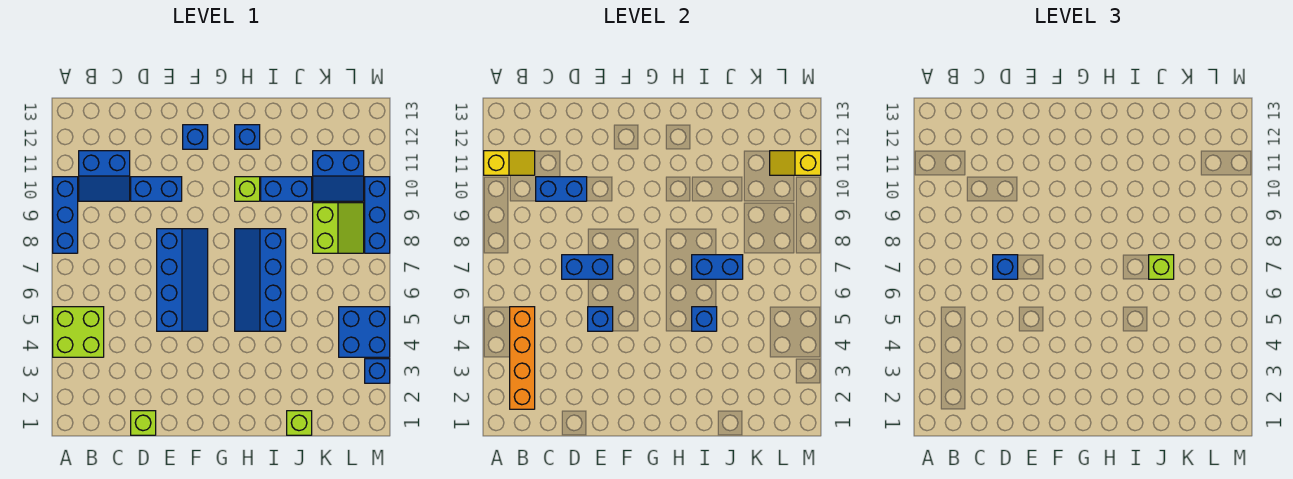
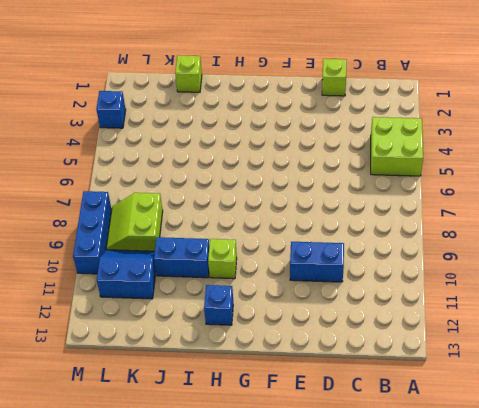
none -> blue 1x3 brick [53,177,78,253]
none -> blue 2x2 slope [79,151,130,201]
none -> blue 2x4 slope [157,229,208,331]

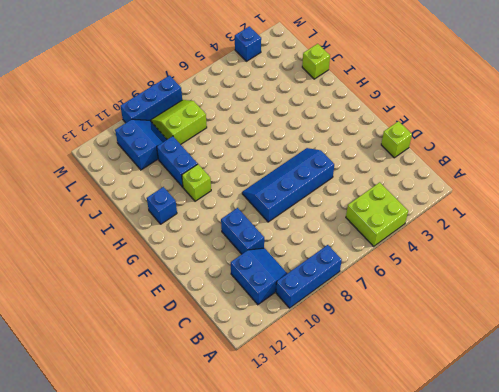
none -> blue 1x1 brick [183,125,208,149]
none -> blue 2x4 slope [235,229,286,331]
none -> blue 2x2 brick [339,307,390,357]

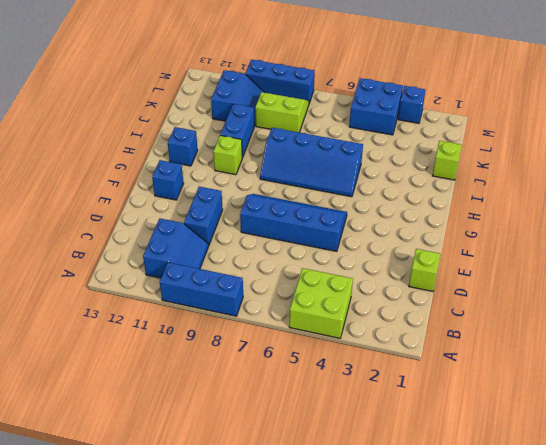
none -> yellow 1x2 slope [484,151,535,175]
none -> orange 1x4 brick [510,307,535,409]
none -> blue 1x2 brick [536,177,587,201]

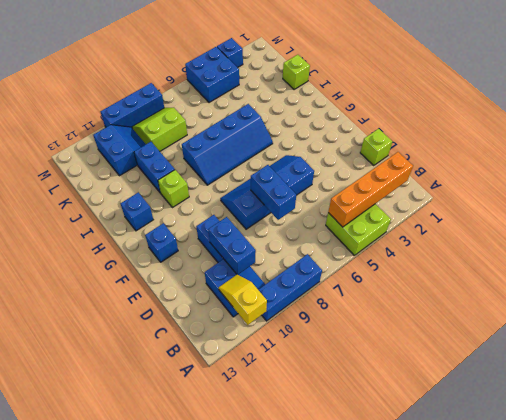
none -> blue 1x1 brick [588,307,613,331]
none -> blue 1x1 brick [692,307,717,331]
none -> blue 1x2 brick [692,255,743,279]

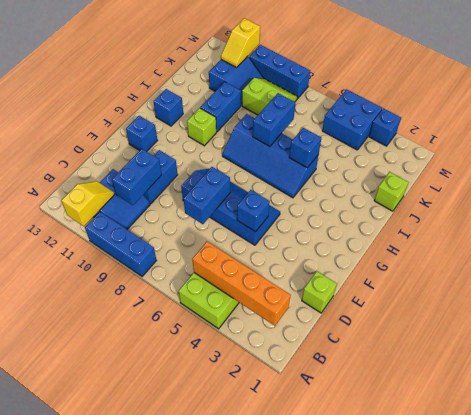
none -> blue 1x1 brick [993,255,1018,279]
none -> lime 1x1 brick [1149,255,1174,279]

